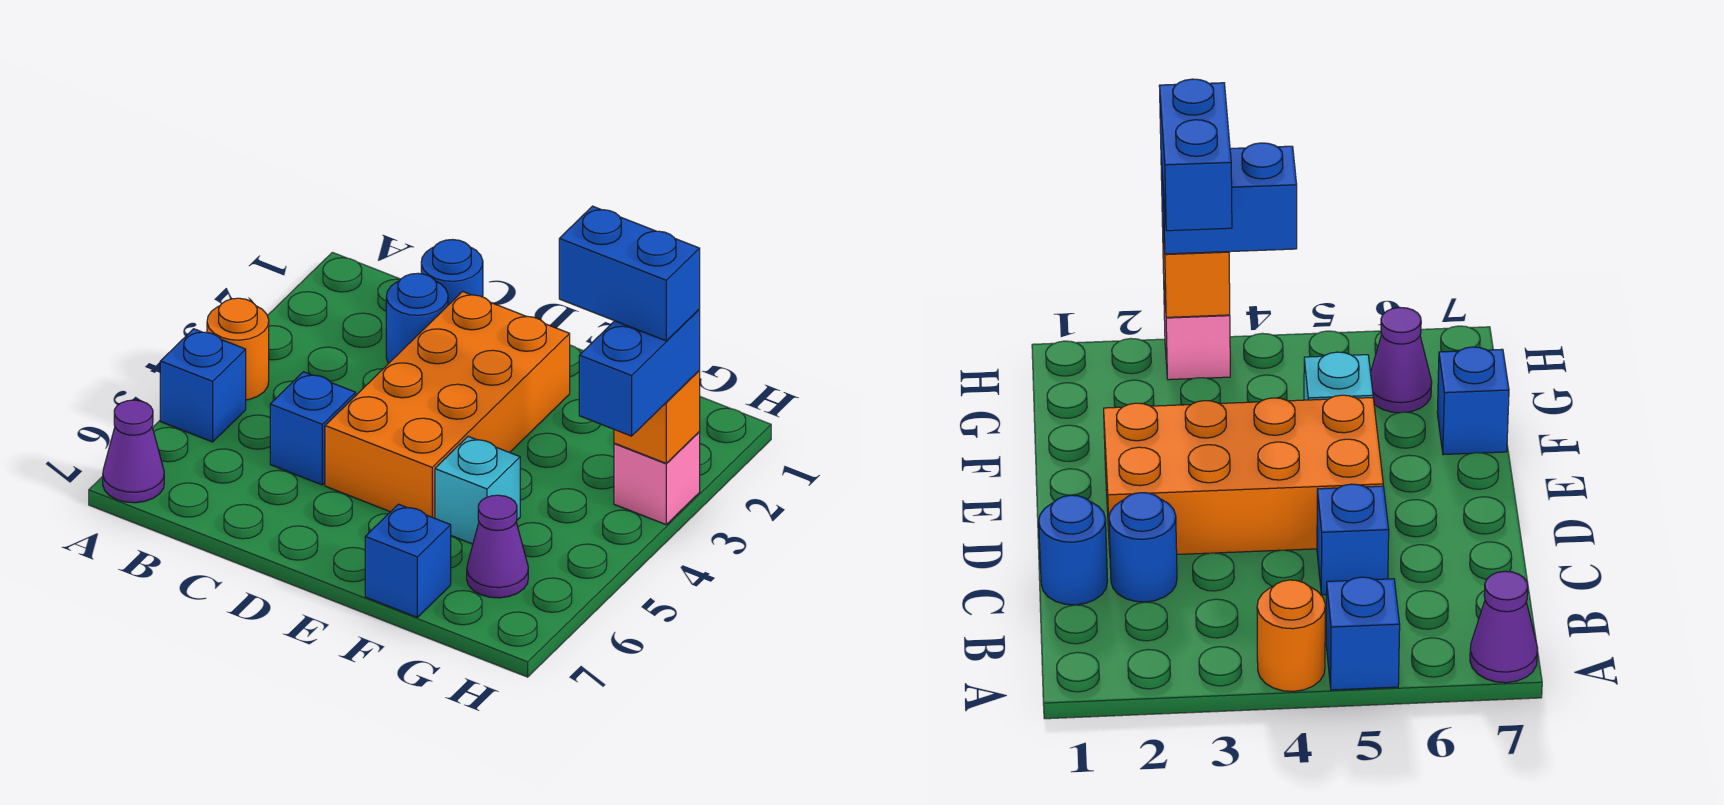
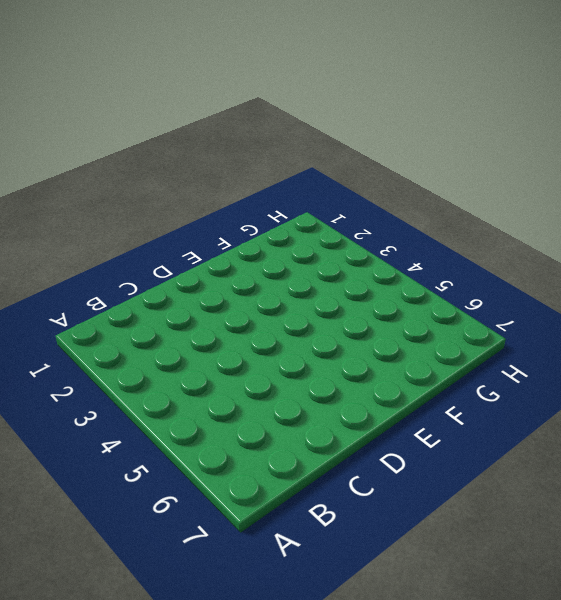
none -> orange 1x1 round brick [207,298,269,400]
none -> blue 1x1 brick [160,329,246,442]
none -> purple 1x1 cone [103,400,164,503]

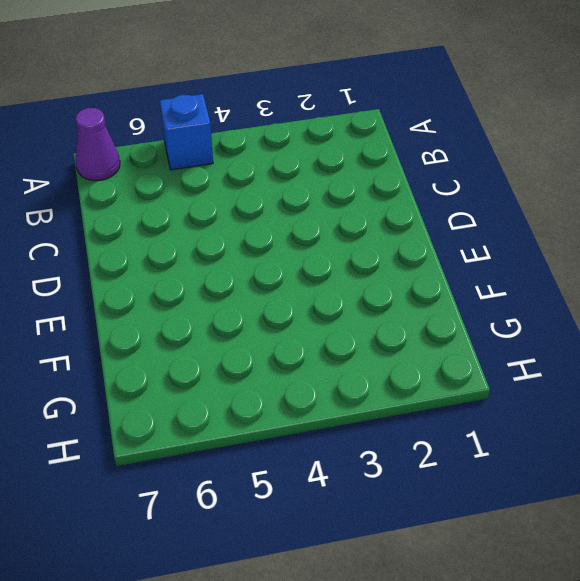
none -> orange 1x1 round brick [207,298,269,400]
none -> blue 1x1 round brick [421,240,483,305]
none -> blue 1x1 round brick [386,273,448,364]

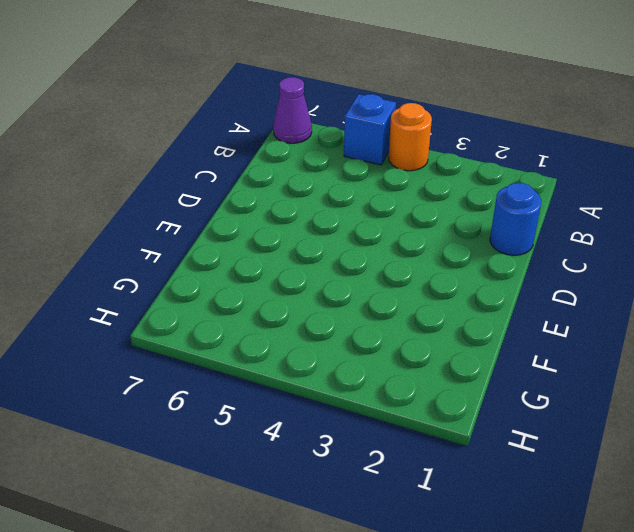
none -> blue 1x1 round brick [386,273,448,364]
none -> blue 1x1 brick [270,372,356,485]
none -> orange 2x4 brick [325,292,570,518]

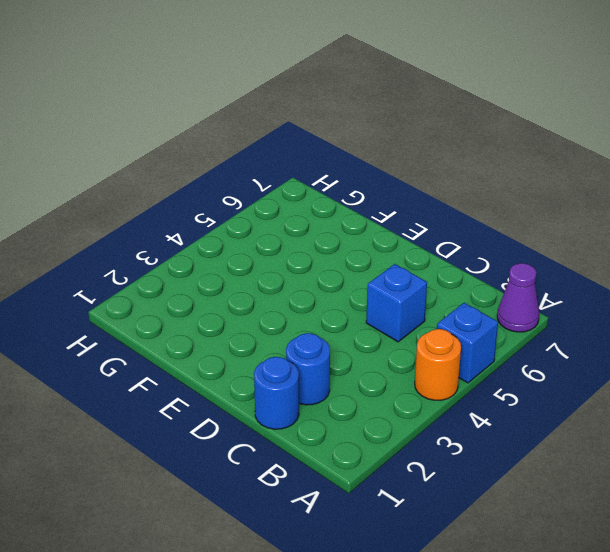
none -> orange 2x4 brick [325,292,570,518]
none -> cyan 1x1 brick [435,436,520,544]
none -> blue 1x1 brick [365,504,451,617]

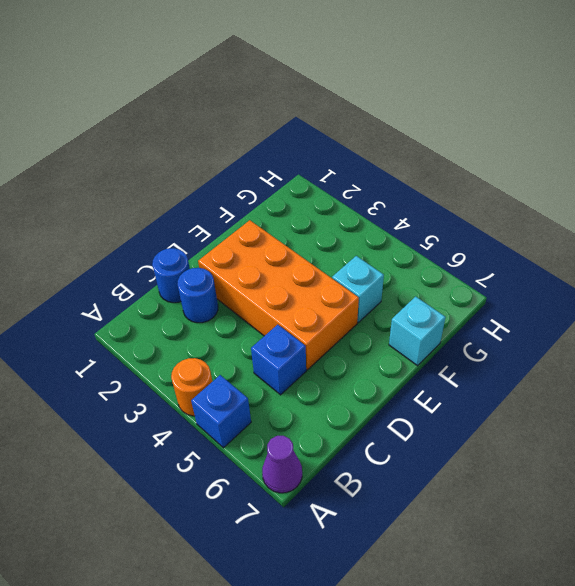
cyan 1x1 brick [389,296,446,366] -> blue 1x1 brick [365,504,451,617]
none -> purple 1x1 cone [467,495,528,598]
none -> pink 1x1 brick [614,432,700,525]
none -> orange 1x1 brick [614,371,700,464]

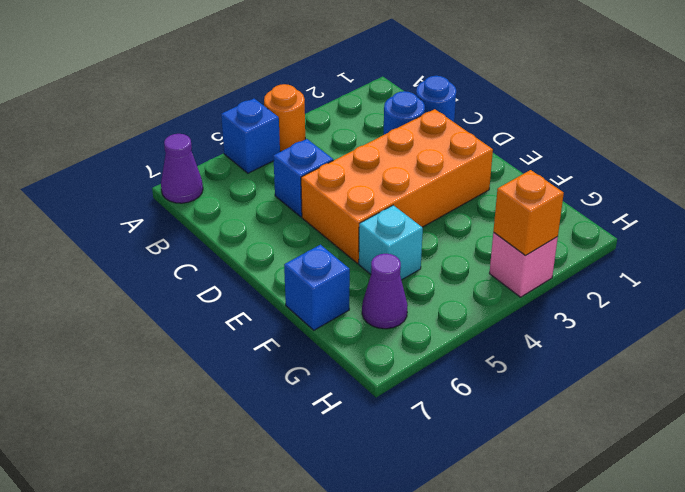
none -> blue 1x2 brick [579,310,700,436]
none -> blue 1x2 brick [559,206,700,341]

